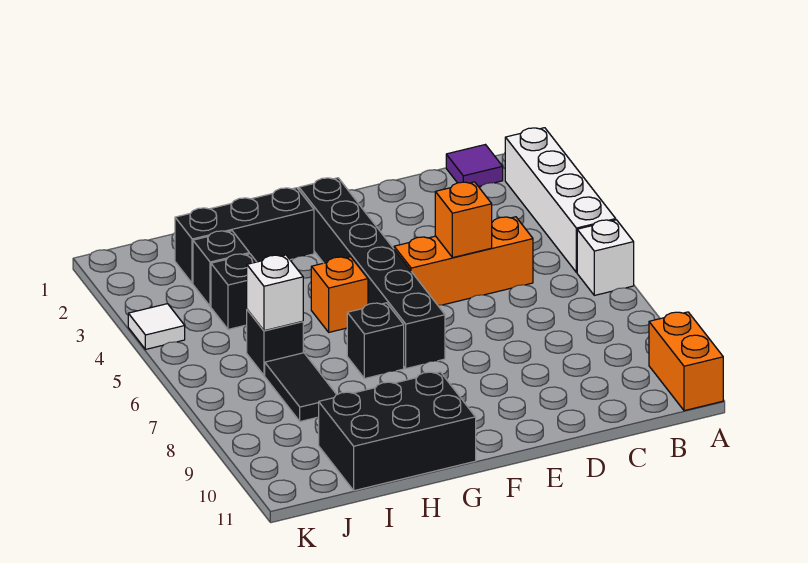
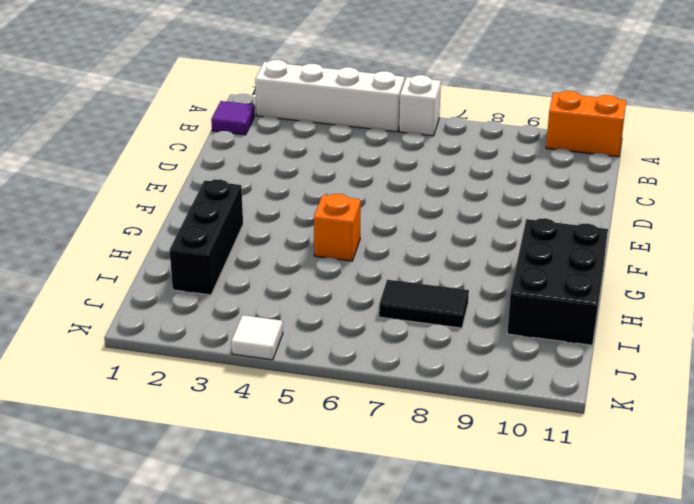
none -> orange 1x3 brick [394,217,533,305]
none -> black 1x6 brick [299,178,445,368]
none -> black 1x1 brick [347,303,404,379]

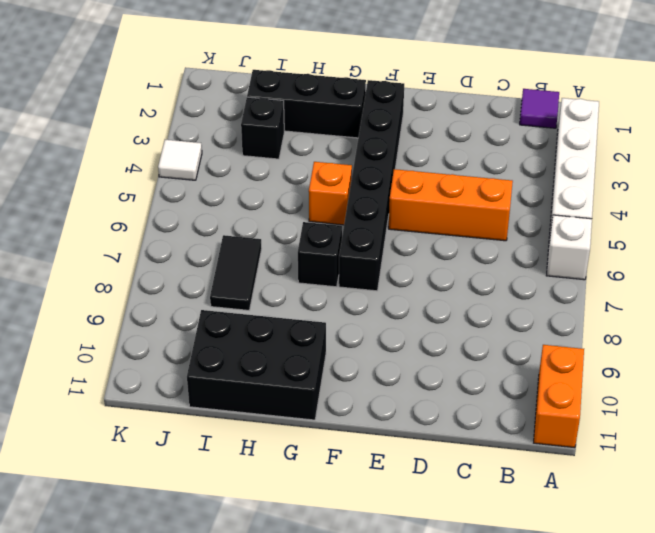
none -> black 1x1 brick [211,254,256,329]
none -> black 1x1 brick [247,310,303,375]
none -> orange 1x1 brick [435,182,492,258]

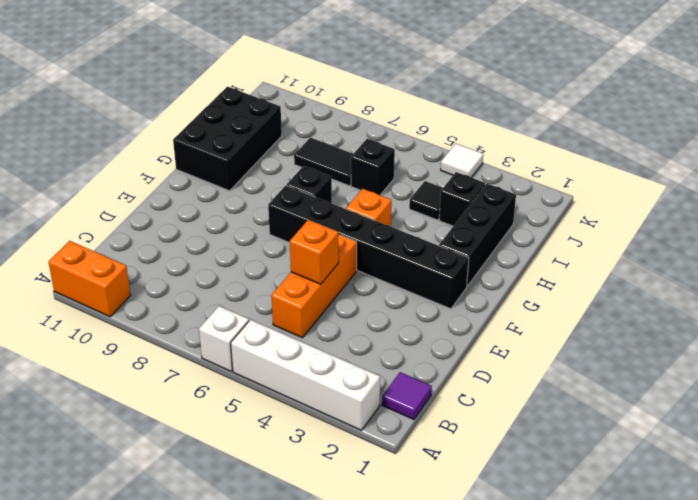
black 1x1 tile [409,181,443,220] -> black 1x1 brick [211,254,256,329]
none -> white 1x1 brick [247,255,303,331]

